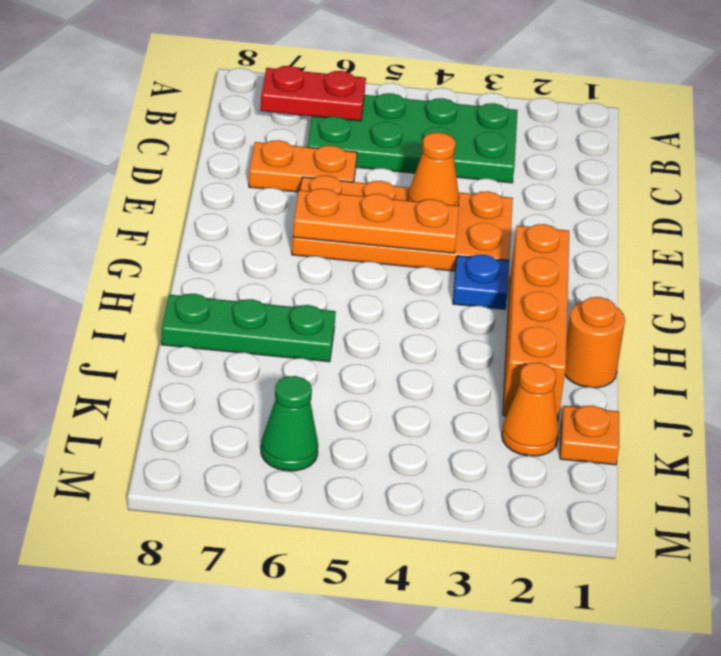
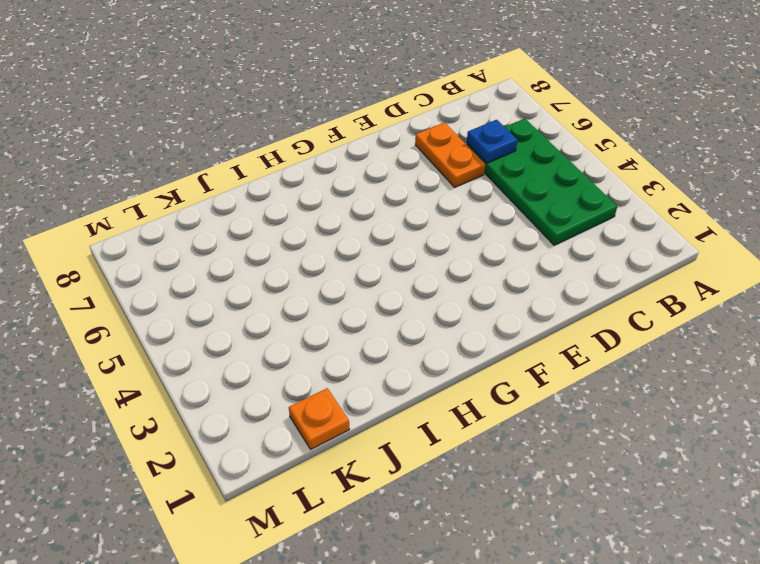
blue 1x1 plate [467,120,518,163] -> blue 1x1 plate moved to [453,255,509,309]
none -> orange 2x4 plate [292,176,513,271]
none -> orange 1x4 brick [503,224,569,421]
none -> orange 1x1 round brick [565,297,625,388]

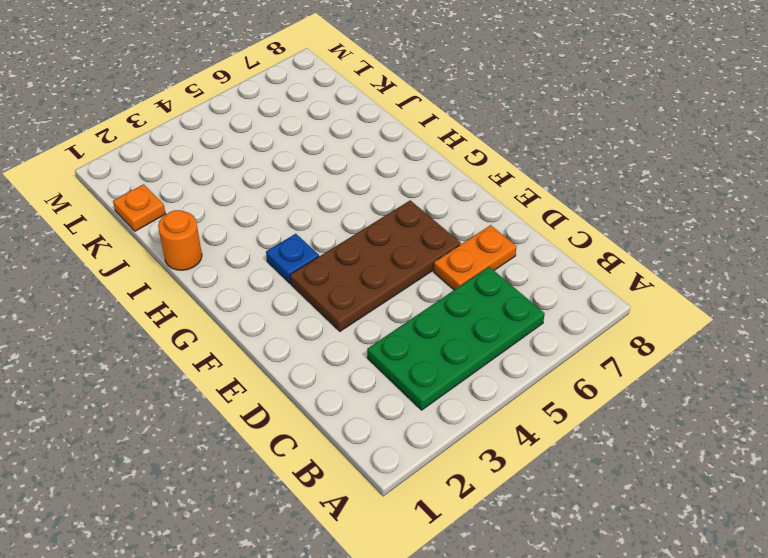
brown 2x4 plate [290,200,461,331] -> orange 2x4 plate [292,176,513,271]
none -> orange 1x4 brick [503,224,569,421]
none -> green 1x3 plate [161,294,336,362]
none -> orange 1x1 cone [502,363,559,456]

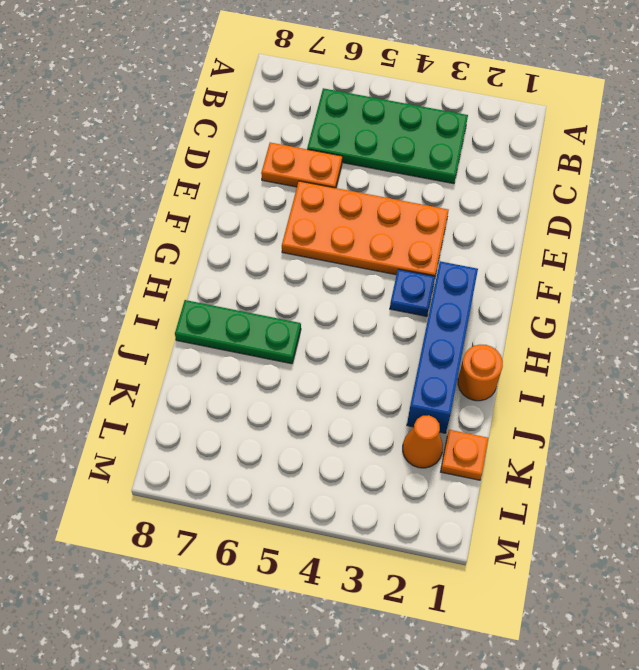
blue 1x4 brick [407,261,478,433] -> orange 1x4 brick [503,224,569,421]
none -> green 1x1 cone [261,376,318,471]
none -> red 1x2 plate [260,66,366,121]
none -> orange 1x1 cone [407,132,459,206]

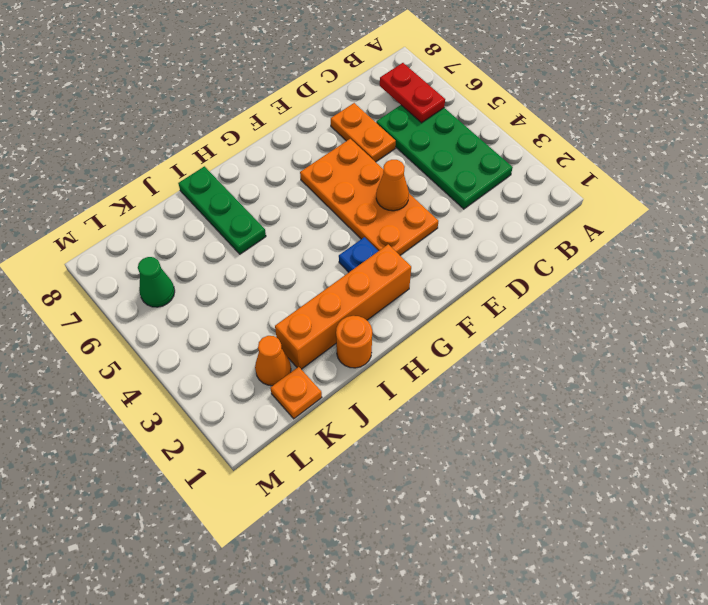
none -> orange 1x3 plate [293,189,459,253]

